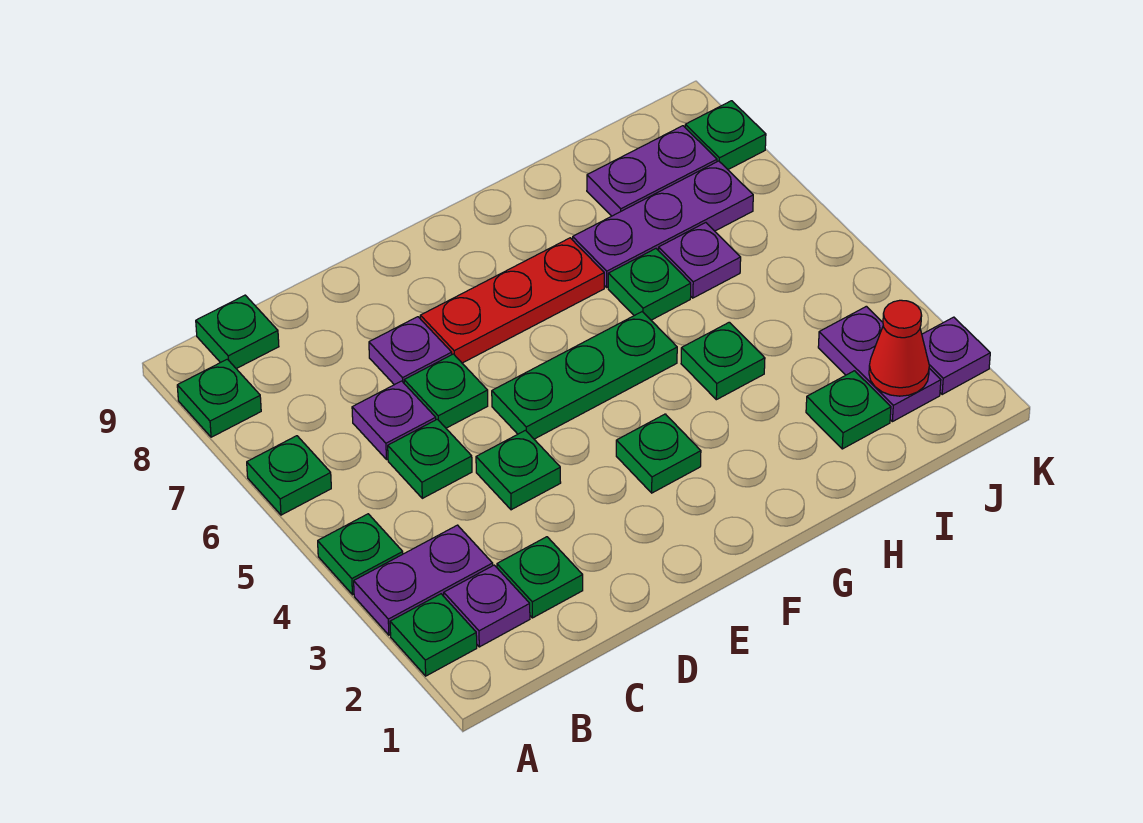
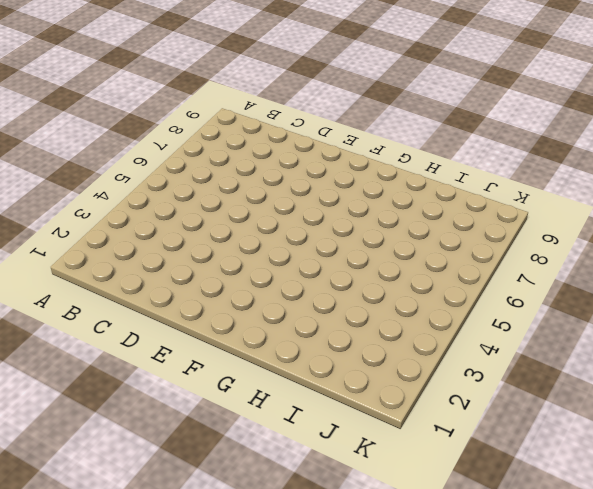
none -> green 1x1 plate [390,594,477,676]
none -> purple 1x2 plate [354,525,493,635]
none -> green 1x1 plate [318,514,403,595]

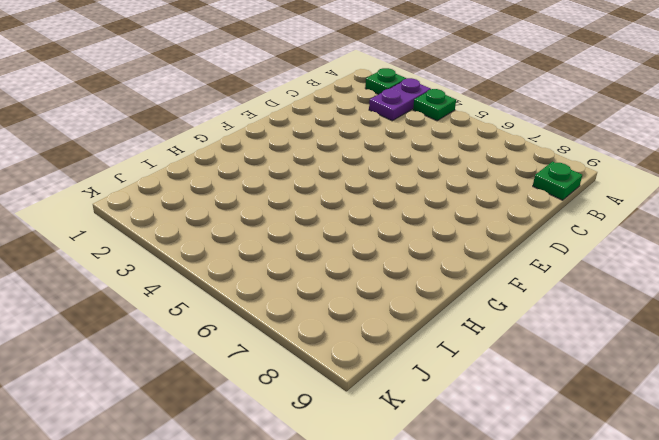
none -> green 1x1 plate [247,436,331,515]
none -> green 1x1 plate [177,359,261,437]
none -> purple 1x1 plate [444,565,530,647]

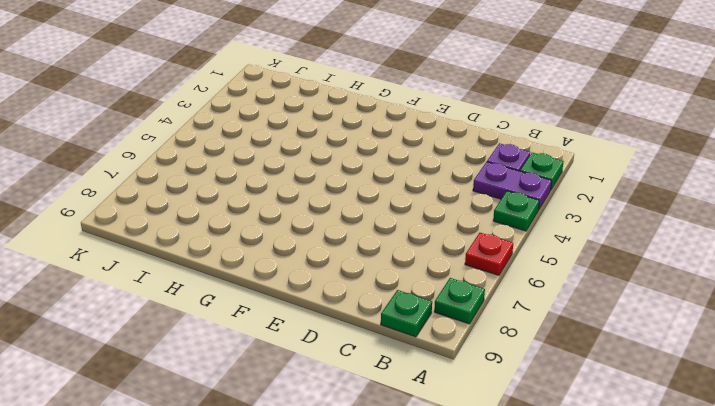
red 1x1 plate [465,233,513,275] -> green 1x1 plate [247,436,331,515]
none -> green 1x1 plate [497,537,583,618]
none -> green 1x1 plate [388,419,472,498]
none -> purple 1x1 plate [352,381,436,460]

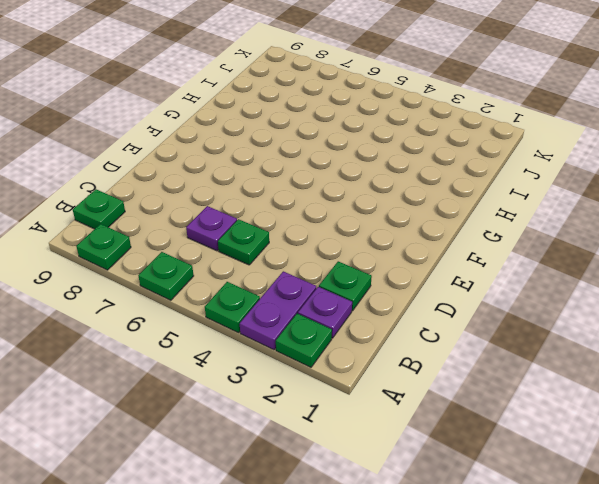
none -> green 1x1 plate [476,430,561,510]
none -> green 1x1 plate [404,354,488,428]
none -> purple 1x1 plate [369,317,452,385]

